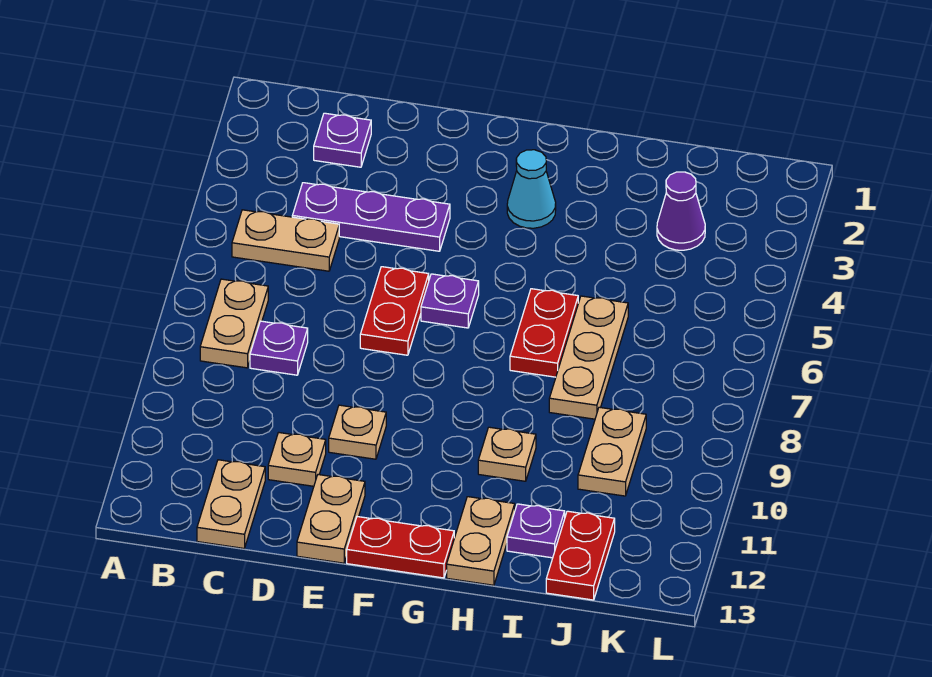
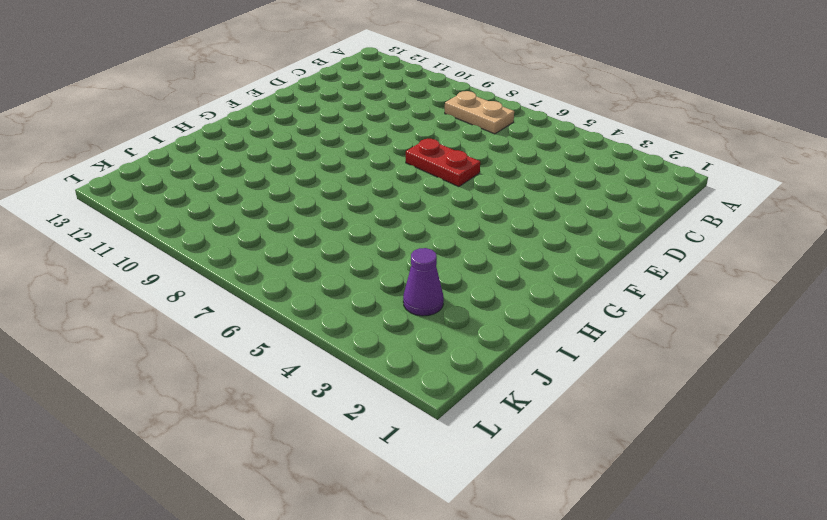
none -> tan 1x2 plate [232,210,339,271]
none -> purple 1x1 plate [314,113,371,167]
none -> purple 1x3 plate [292,183,450,251]

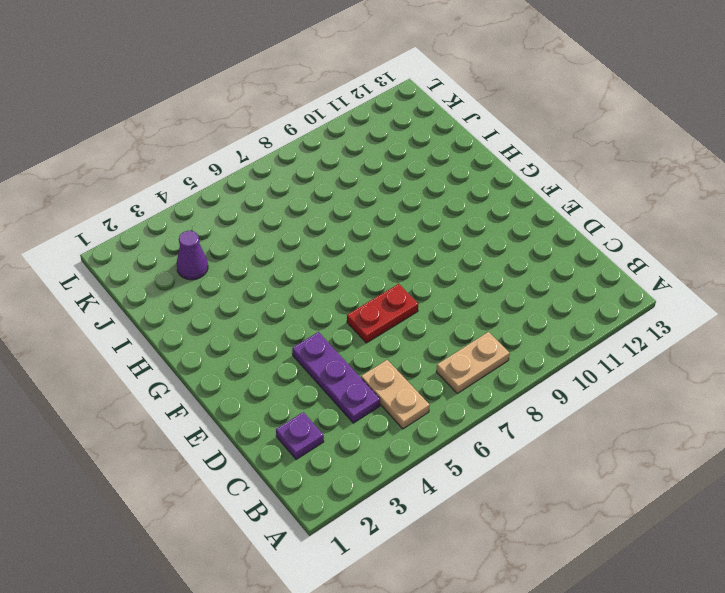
none -> purple 1x1 plate [250,321,308,375]
none -> tan 1x2 plate [197,460,265,548]
none -> tan 1x1 plate [268,432,326,486]

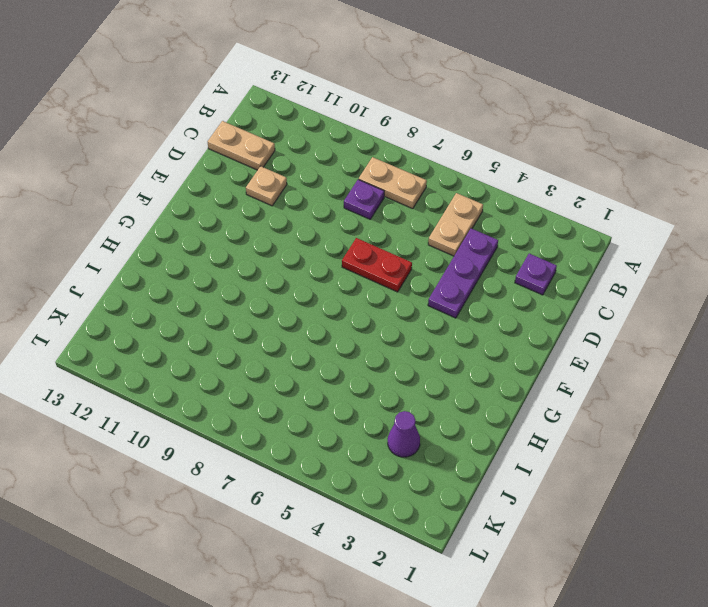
none -> tan 1x1 plate [329,405,386,459]
none -> tan 1x2 plate [297,475,365,563]
none -> purple 1x1 plate [421,274,479,328]

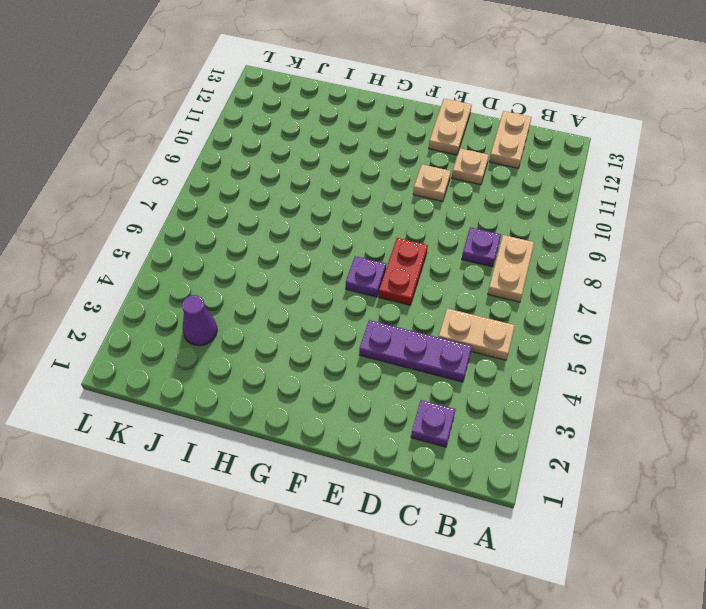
none -> red 1x2 plate [347,517,454,578]
none -> cyan 1x1 cone [507,150,556,228]
none -> red 1x2 plate [510,289,578,377]

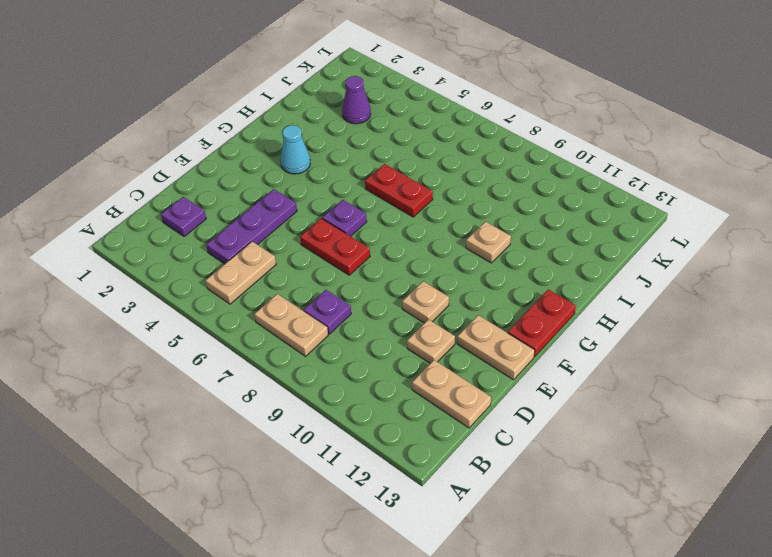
none -> tan 1x2 plate [447,497,515,585]
none -> tan 1x3 plate [549,296,628,419]
none -> purple 1x1 plate [507,504,565,558]

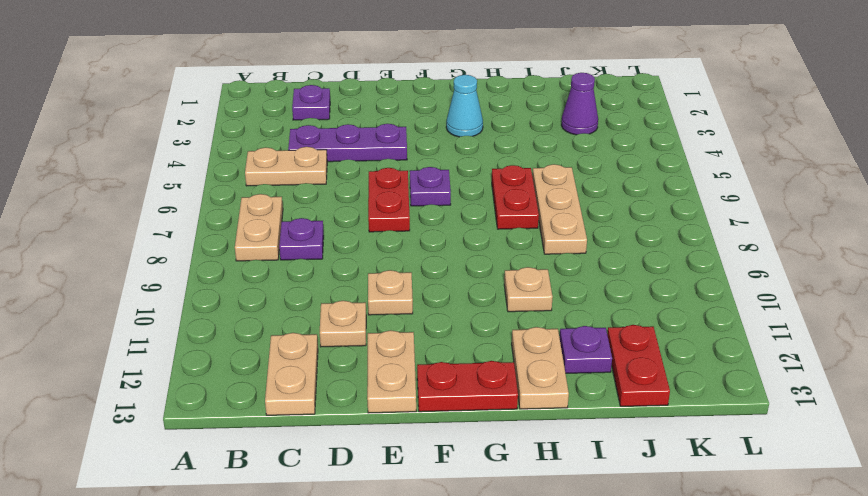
none -> tan 1x2 plate [578,407,646,496]

